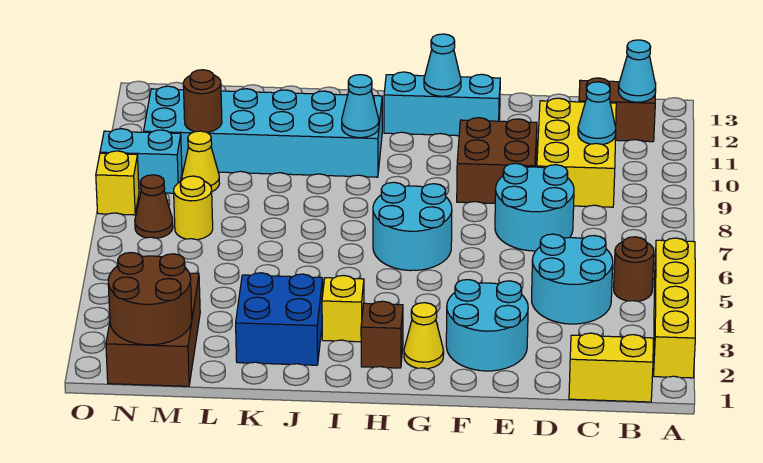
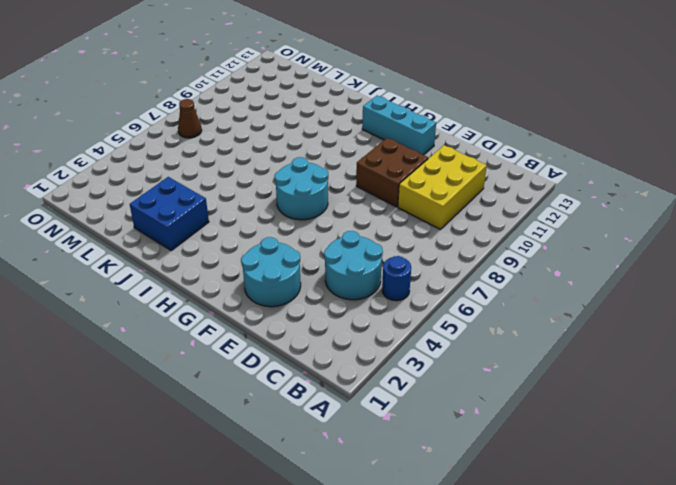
blue 1x1 round brick [382,256,411,301] -> brown 1x1 round brick [614,237,654,301]
none -> yellow 1x4 brick [654,238,695,378]
none -> yellow 1x2 brick [569,333,653,402]
none -> brown 1x2 brick [579,78,656,142]

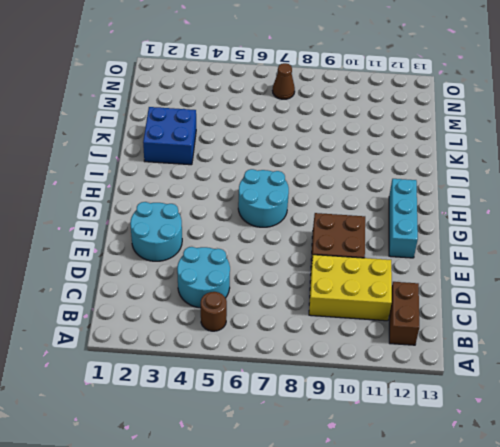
none -> yellow 1x4 brick [654,238,695,378]
none -> yellow 1x2 brick [569,333,653,402]
none -> cyan 2x2 round brick [495,163,574,251]

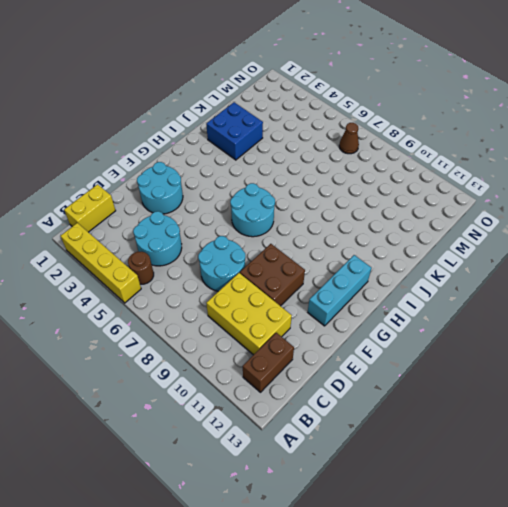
none -> yellow 1x1 cone [404,303,444,369]
none -> brown 1x1 brick [361,301,403,368]
none -> yellow 1x1 brick [322,275,364,342]

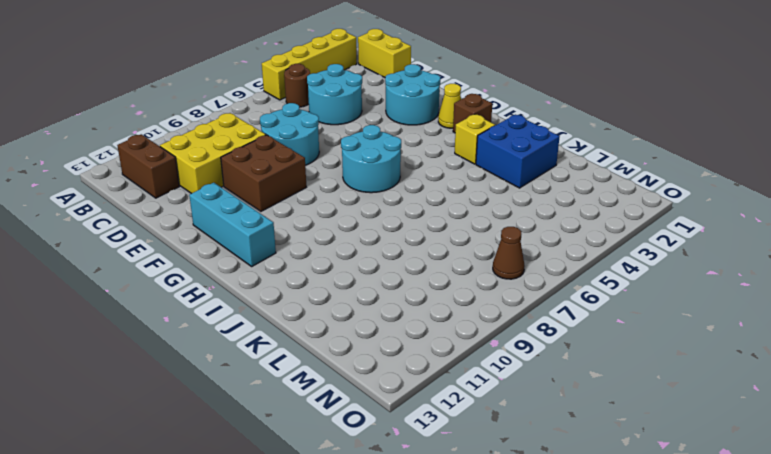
none -> cyan 2x6 brick [144,86,382,177]
none -> brown 2x3 brick [106,273,200,386]
none -> yellow 1x1 round brick [174,176,213,240]

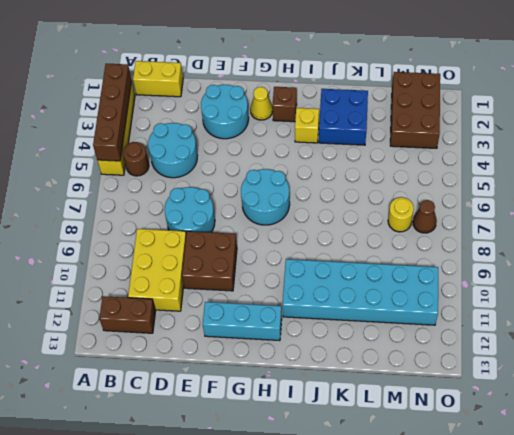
brown 1x4 brick [93,64,132,161] -> none
none -> yellow 1x1 cone [182,131,220,191]
none -> cyan 1x2 brick [100,129,182,193]
none -> yellow 1x1 brick [96,151,139,215]

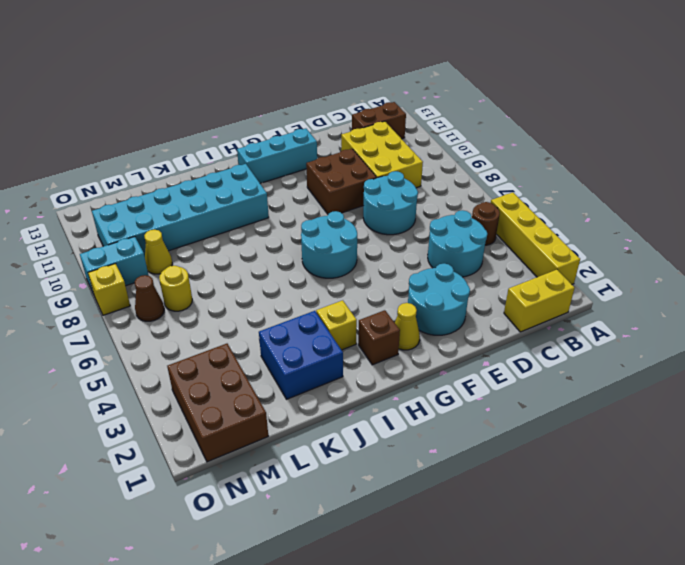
none -> cyan 1x1 cone [618,40,656,102]
none -> cyan 1x1 cone [578,82,616,145]
none -> cyan 1x1 cone [424,34,461,96]

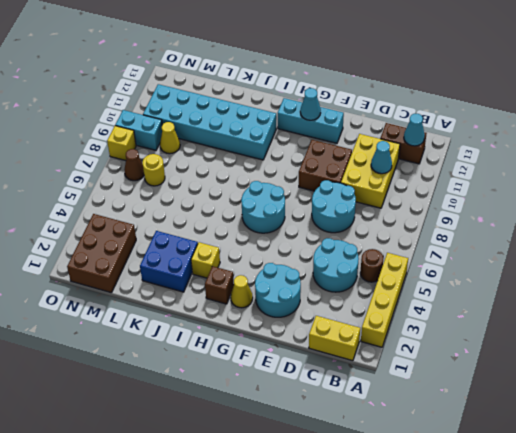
none -> cyan 1x1 cone [342,75,379,138]
none -> brown 2x2 round brick [108,253,192,345]
none -> brown 1x1 round brick [183,70,222,132]

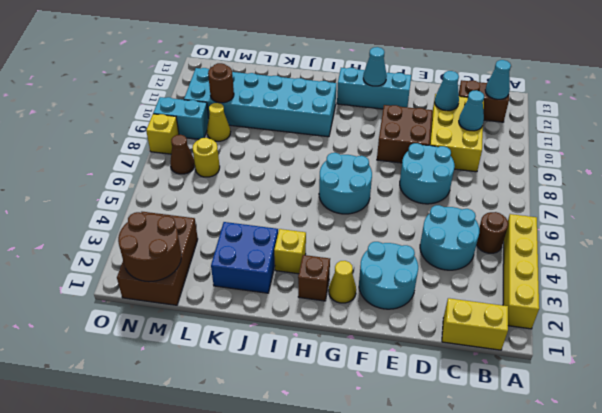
cyan 1x1 cone [435,71,459,111] -> cyan 1x1 cone moved to [342,75,379,138]

